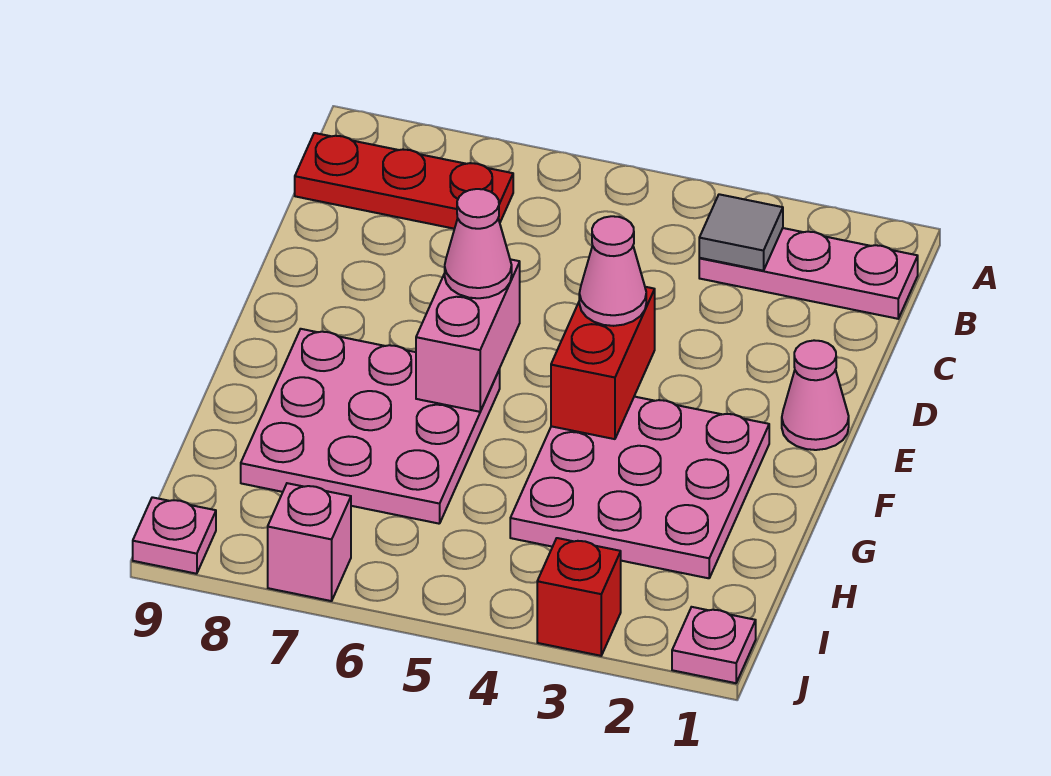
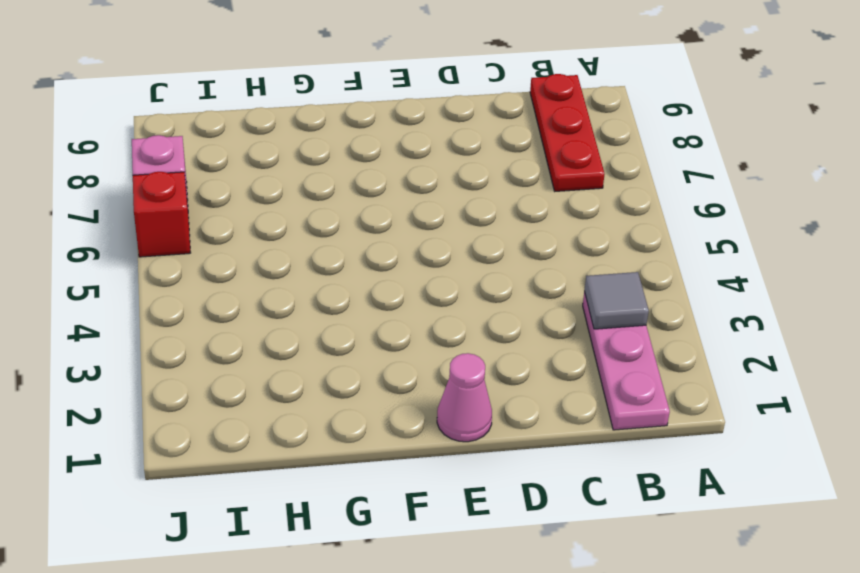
red 1x1 brick [133,172,190,257] -> red 1x1 brick moved to [537,538,621,656]
none -> pink 3x3 plate [510,397,769,578]
none -> pink 3x3 plate [241,329,500,524]
none -> pink 1x1 plate [672,607,756,683]

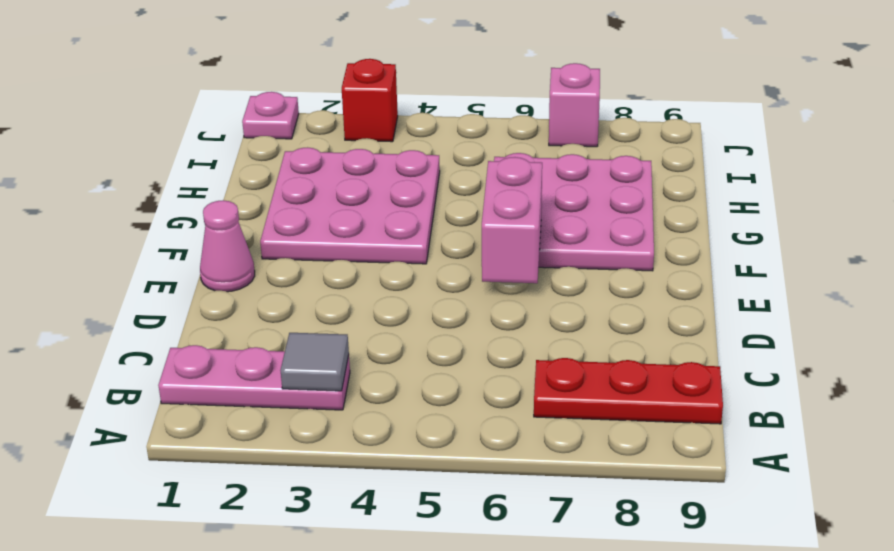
none -> pink 1x1 plate [133,497,216,574]
none -> red 1x2 brick [551,287,655,439]
none -> pink 1x1 cone [579,216,646,326]

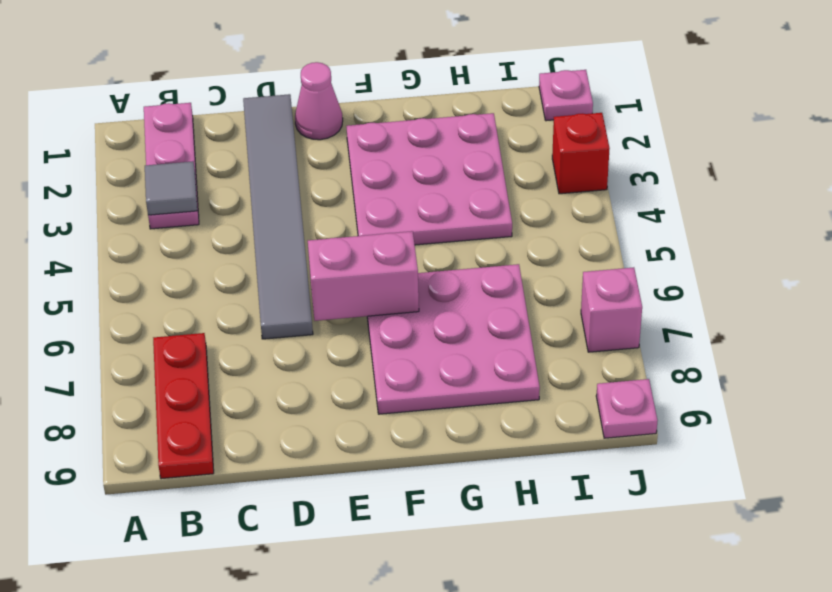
grey 1x6 tile [243,94,313,339] -> none
none -> red 1x2 brick [551,287,655,439]
none -> pink 1x1 cone [579,216,646,326]
none -> pink 1x1 cone [445,189,512,298]

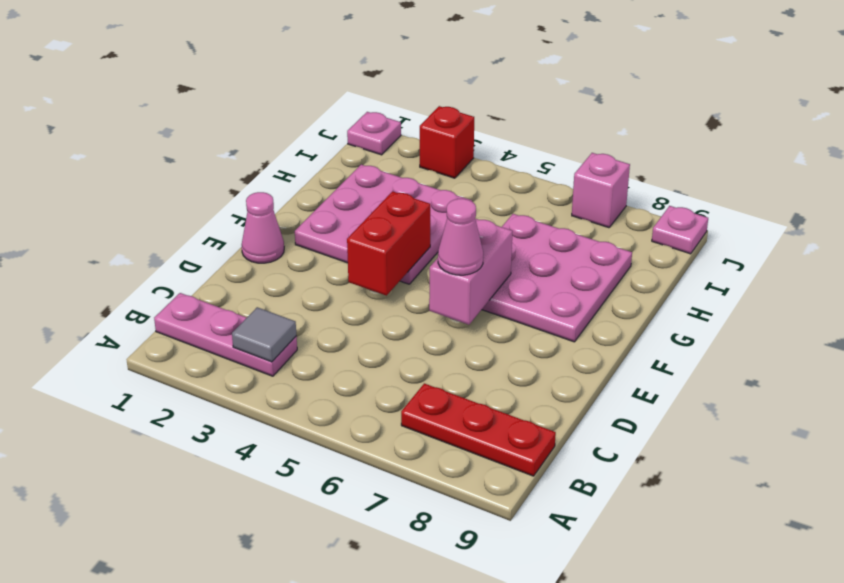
none -> pink 1x1 cone [579,216,646,326]

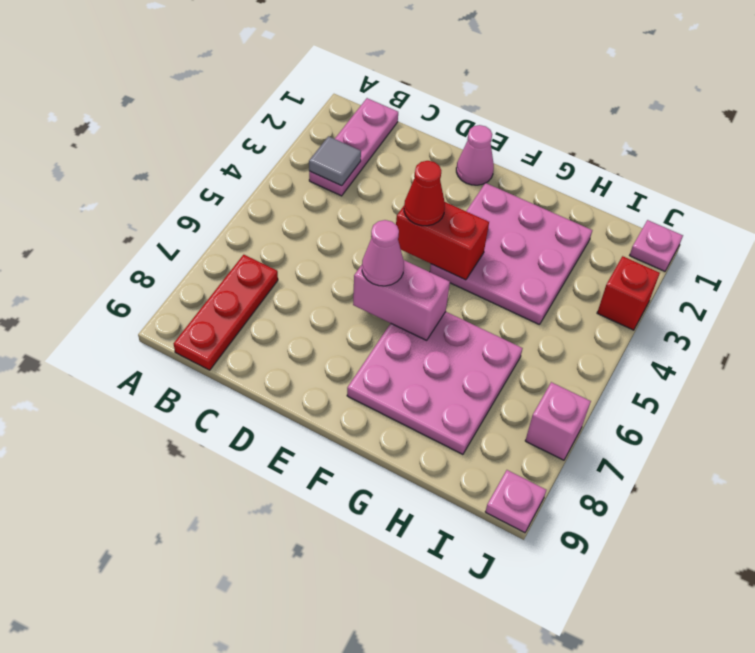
red 1x1 cone [404,161,445,226] -> pink 1x1 cone [579,216,646,326]

